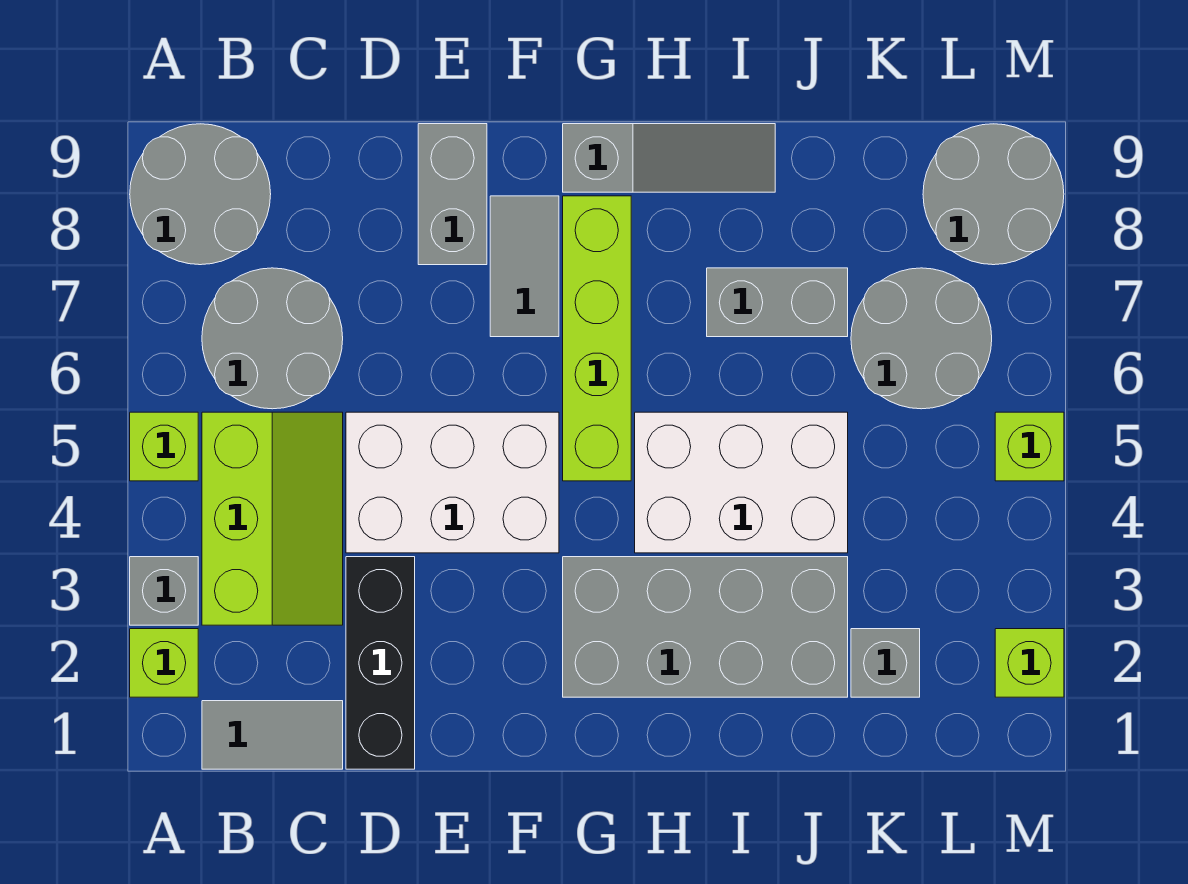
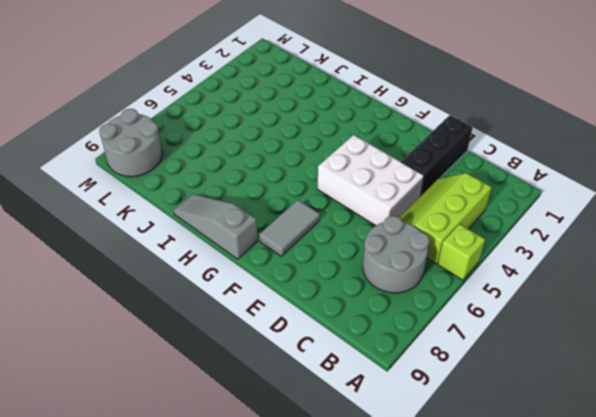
none -> lime 1x1 brick [130,629,198,697]
none -> grey 1x1 brick [130,557,198,625]
none -> grey 2x2 round brick [130,124,271,265]

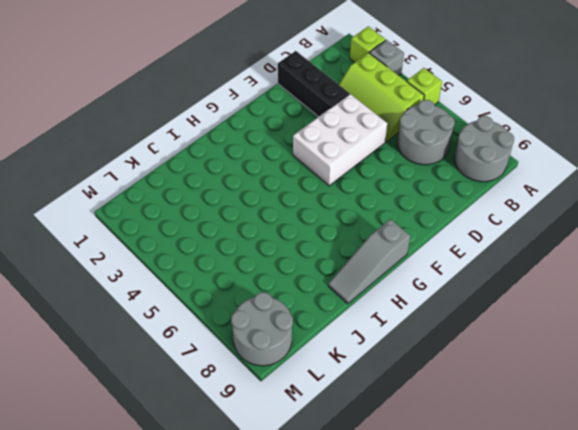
none -> grey 1x2 tile [202,701,343,769]
none -> grey 1x2 brick [418,124,487,265]
none -> grey 1x2 tile [490,196,559,337]

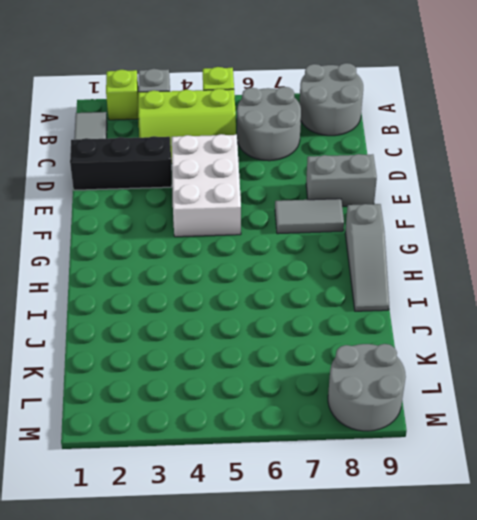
none -> grey 2x4 brick [563,557,848,697]
none -> lime 1x4 brick [563,196,631,481]
none -> white 2x3 brick [635,412,848,553]

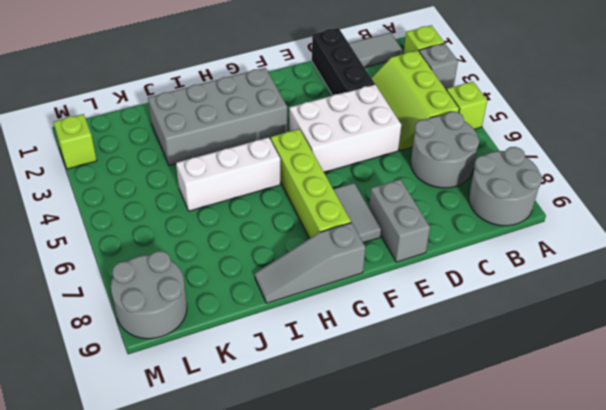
white 1x3 brick [176,137,280,211] -> white 2x3 brick [635,412,848,553]
none -> grey 1x2 brick [707,268,848,337]
none -> grey 1x1 brick [851,629,920,697]
none -> grey 2x2 round brick [851,268,992,409]

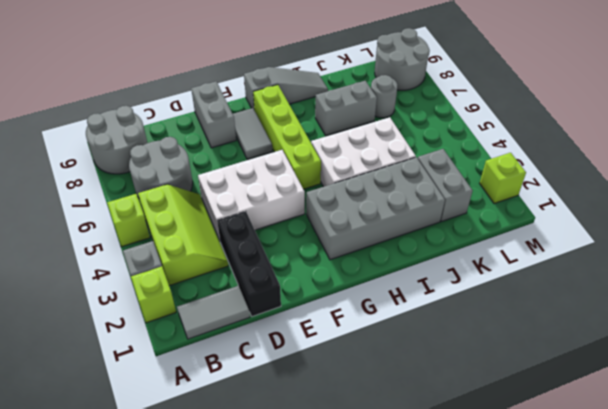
grey 1x2 brick [418,149,472,222] -> grey 1x1 brick [851,629,920,697]
grey 1x1 round brick [371,75,398,118] -> grey 2x2 round brick [851,268,992,409]
none -> lime 1x1 brick [995,412,1064,481]

